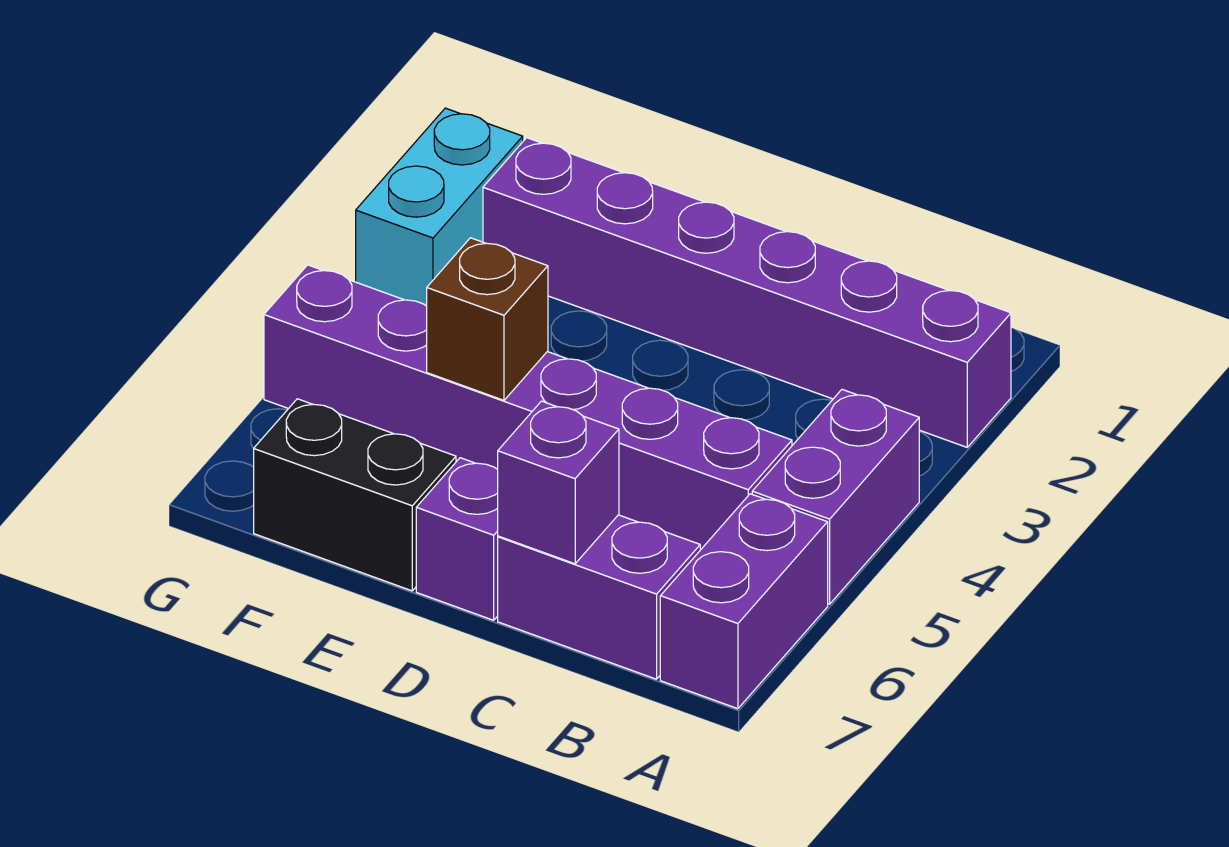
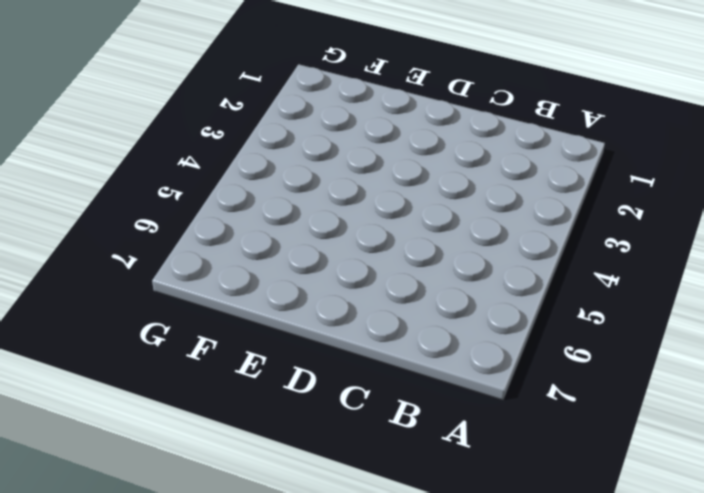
none -> purple 1x6 brick [483,138,1011,447]
none -> purple 1x2 brick [752,389,919,604]

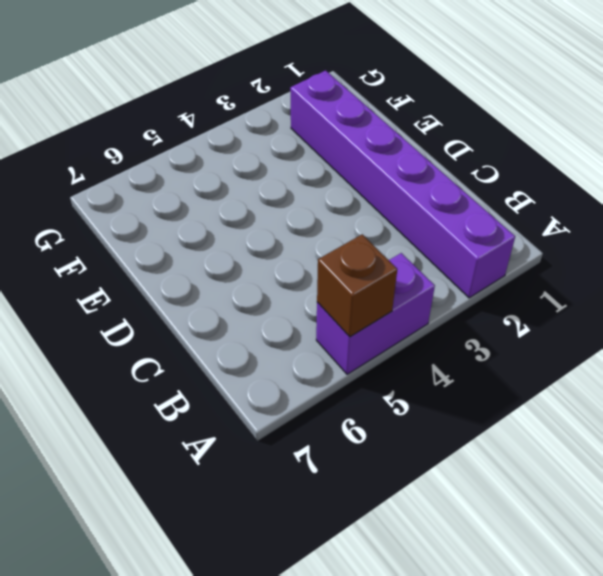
brown 1x1 brick [317,234,397,337] -> brown 1x1 brick moved to [427,238,548,400]
none -> purple 1x2 brick [660,494,828,709]
none -> purple 1x6 brick [264,265,792,550]

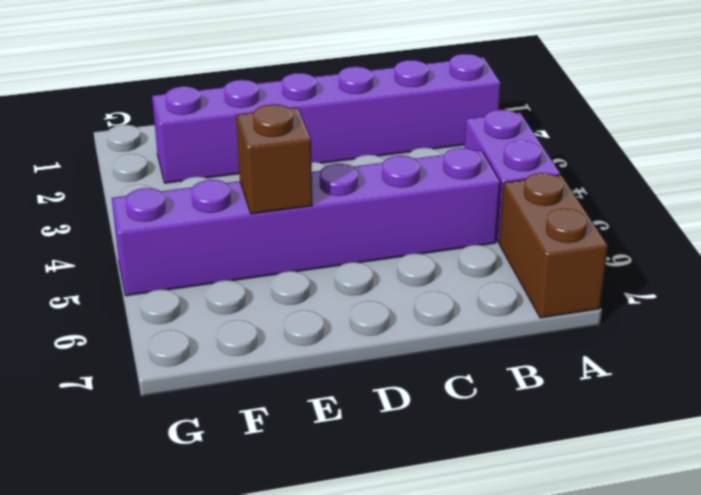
brown 1x2 brick [499,173,608,318] -> purple 1x2 brick [660,494,828,709]
none -> purple 1x2 brick [498,515,700,679]
none -> purple 1x1 brick [416,458,498,620]

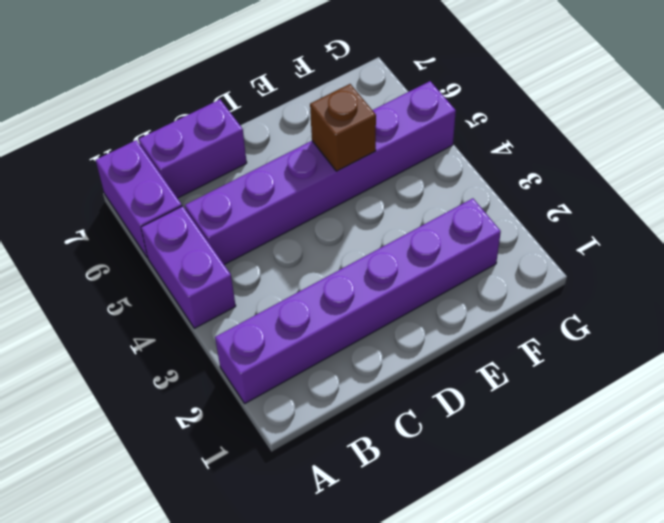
none -> purple 1x1 brick [416,458,498,620]
none -> black 1x2 brick [254,399,456,591]

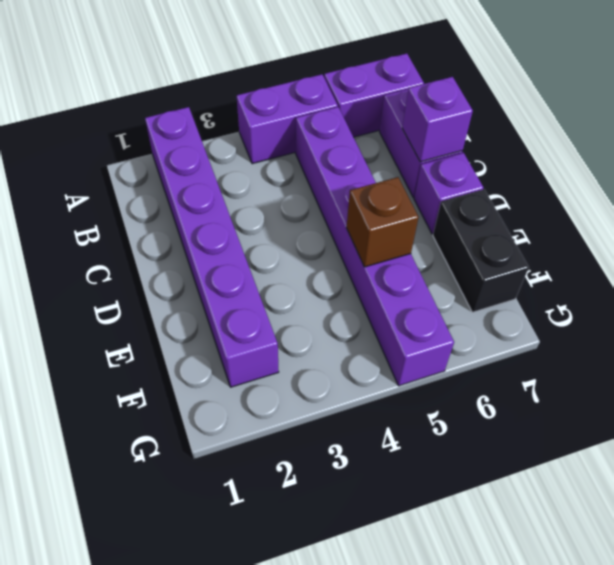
none -> cyan 1x2 brick [356,108,523,306]

